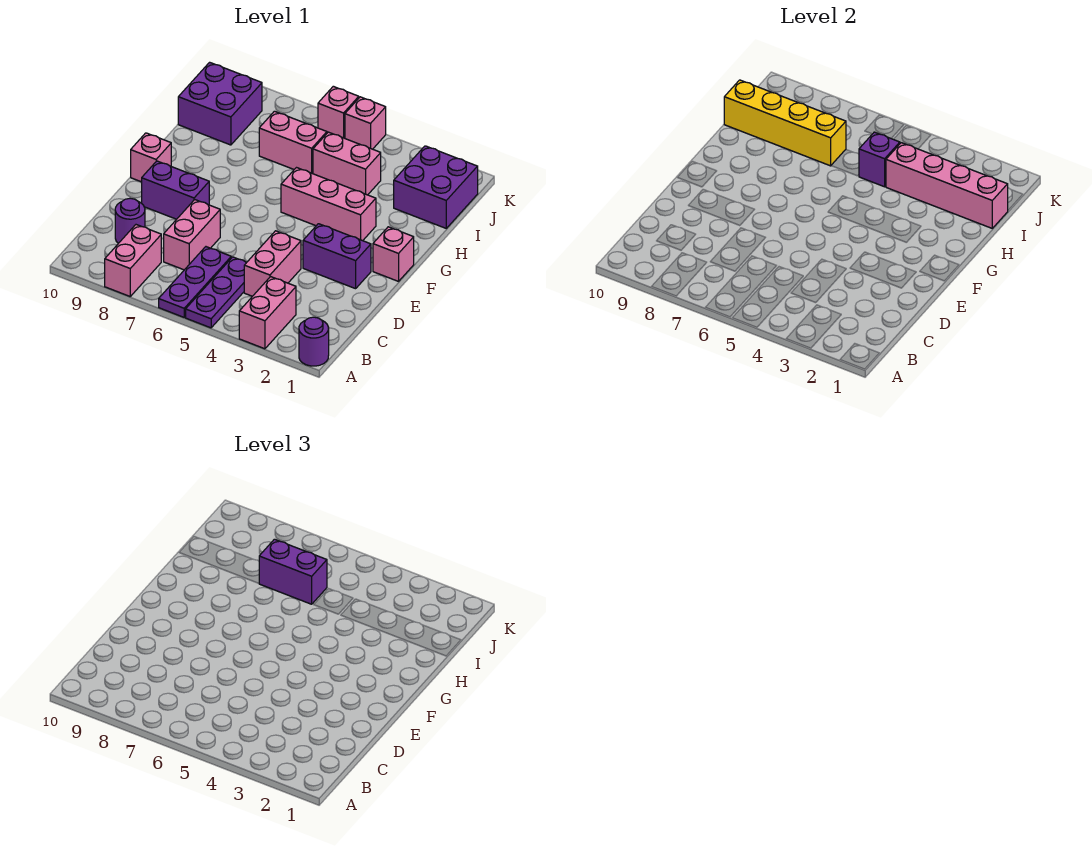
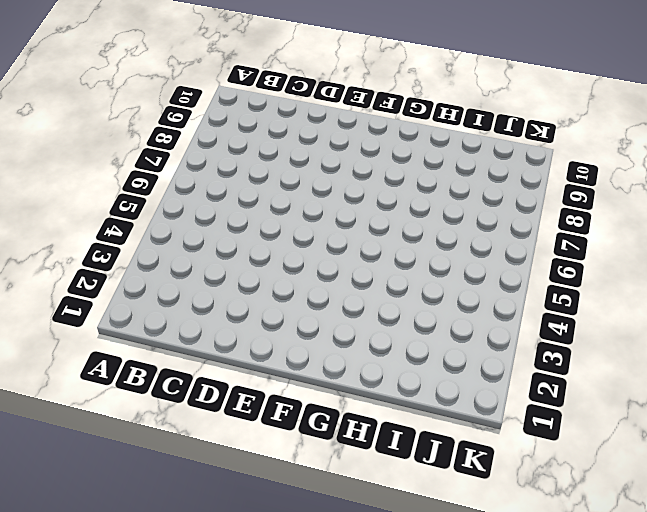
none -> purple 1x1 round brick [299,317,329,366]
none -> pink 1x2 brick [239,277,296,349]
none -> purple 1x3 plate [186,257,247,328]

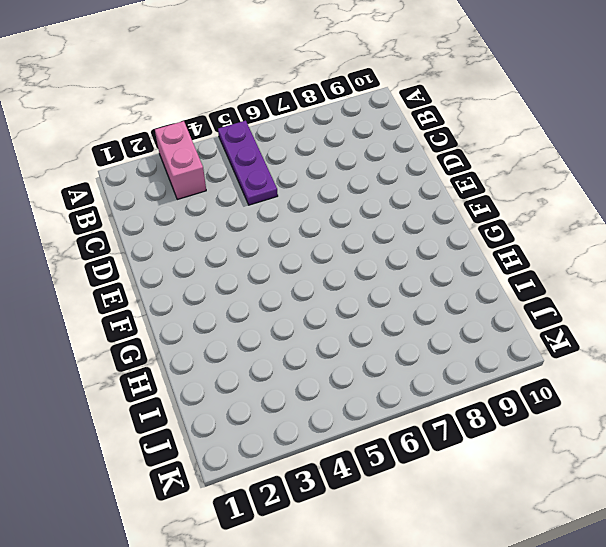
none -> purple 1x1 round brick [299,317,329,366]
none -> purple 1x3 plate [159,247,231,317]
none -> pink 1x2 brick [105,225,161,296]

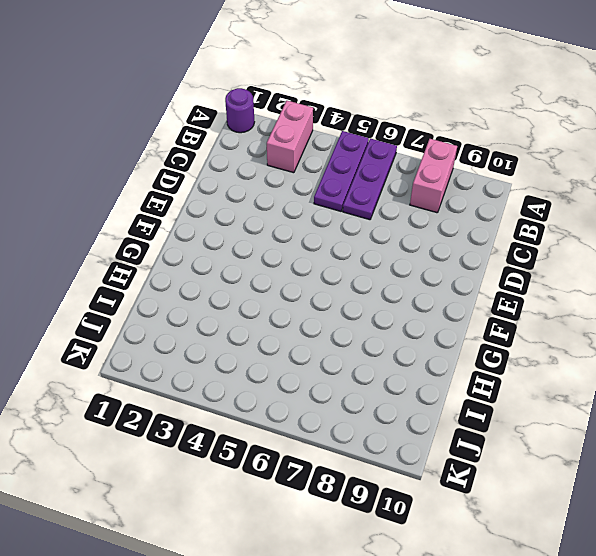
none -> pink 1x2 brick [244,231,301,296]
none -> pink 1x2 brick [164,200,220,270]
none -> purple 1x1 round brick [115,198,145,243]

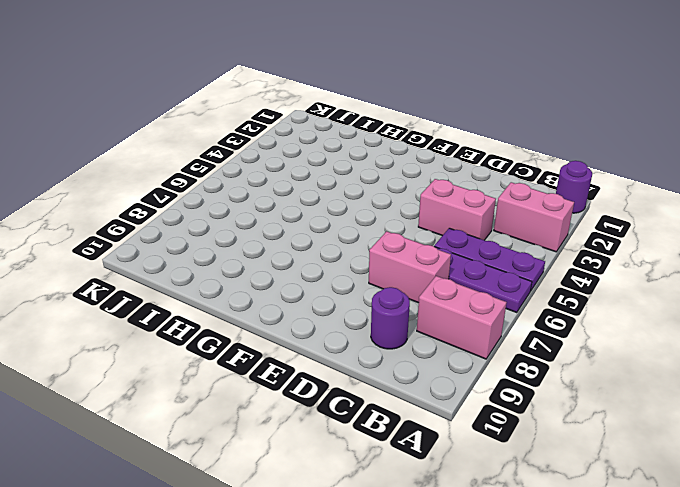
none -> purple 1x2 brick [303,224,371,289]
none -> purple 1x2 brick [142,161,209,219]
none -> pink 1x1 brick [373,227,414,281]

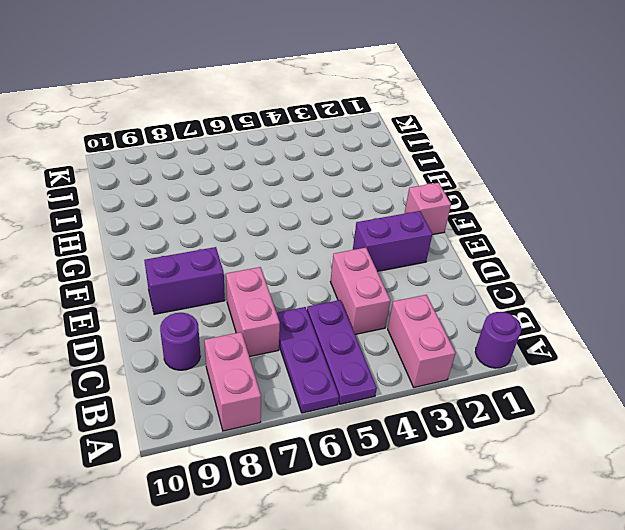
none -> pink 1x1 brick [131,133,171,182]
none -> pink 1x3 brick [281,168,376,241]
none -> purple 2x2 brick [394,146,478,228]

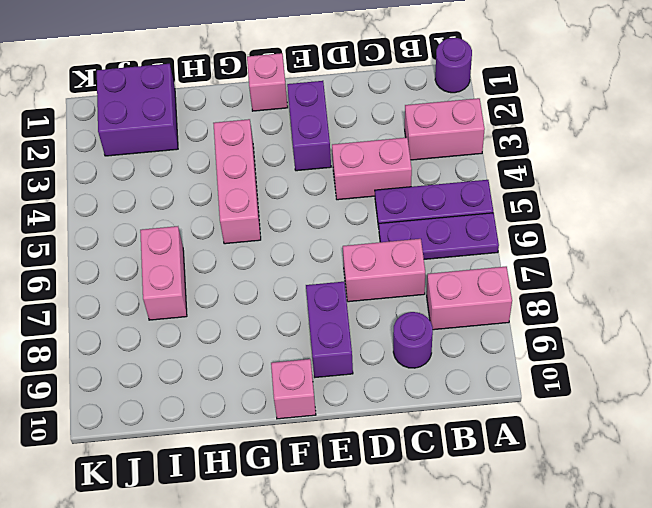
none -> pink 1x2 brick [313,132,381,195]
none -> purple 2x2 brick [178,62,262,145]
none -> pink 1x1 brick [345,97,386,149]

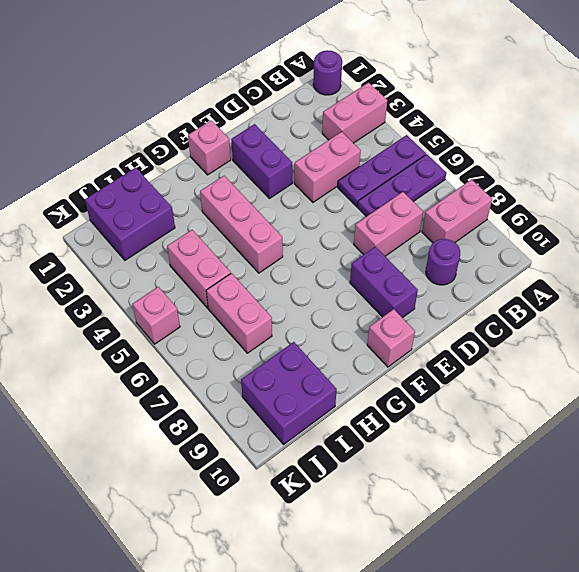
none -> pink 1x1 brick [318,86,359,138]
none -> pink 1x4 brick [886,143,1008,228]
none -> purple 1x1 brick [859,132,900,187]

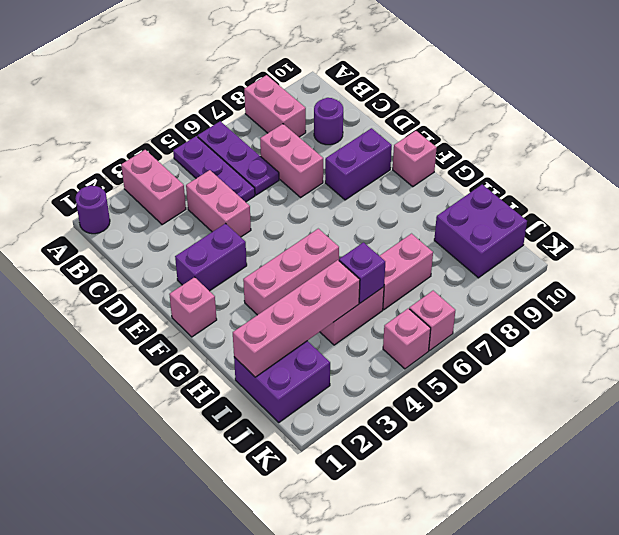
none -> yellow 1x4 brick [724,80,846,166]
none -> purple 1x2 brick [259,539,327,604]

